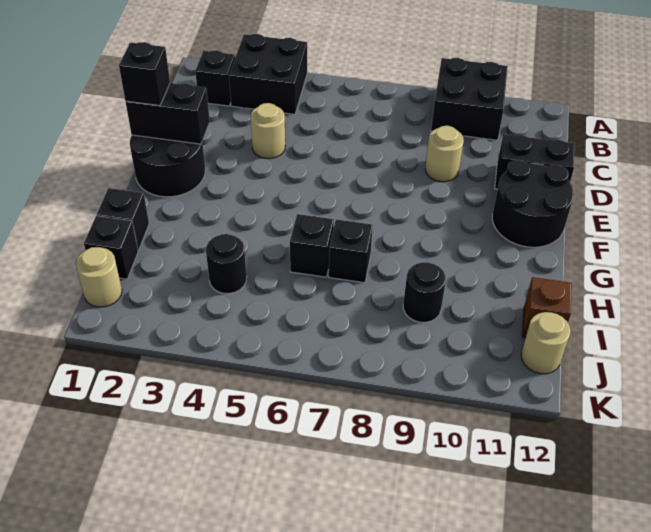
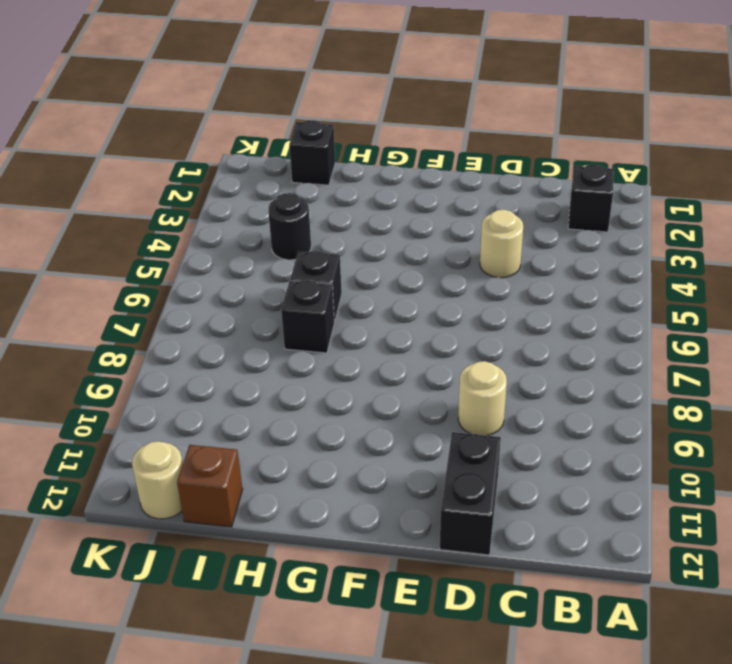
none -> black 2x2 brick [229,34,307,114]
none -> black 2x2 brick [431,58,508,140]
none -> black 2x2 round brick [130,135,205,197]

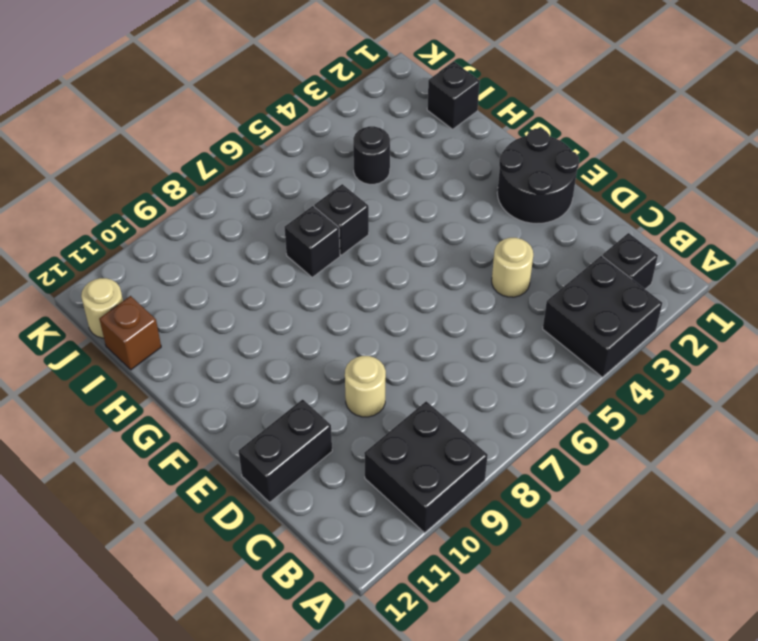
none -> black 2x2 round brick [492,160,574,247]
none -> black 1x1 brick [97,188,149,250]
none -> black 1x1 round brick [403,262,446,322]

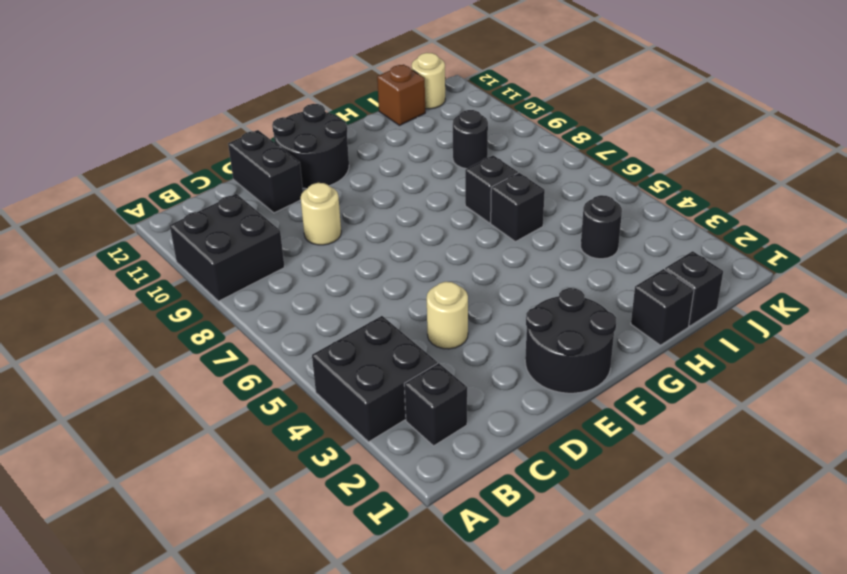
none -> tan 1x1 round brick [76,247,122,307]
none -> black 1x2 brick [126,83,210,144]
none -> black 1x1 brick [119,42,170,106]

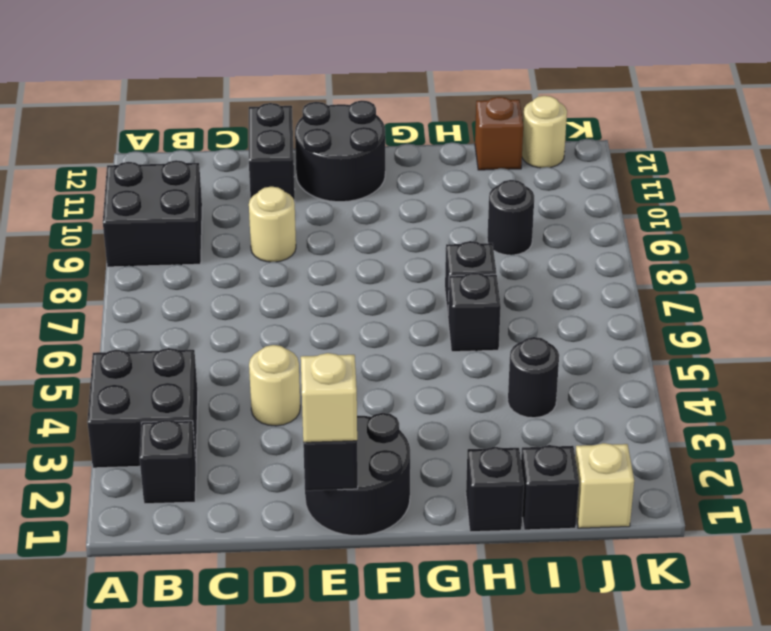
tan 1x1 brick [301,353,357,442] -> black 1x1 brick [119,42,170,106]
tan 1x1 brick [575,443,634,528] -> tan 1x1 round brick [76,247,122,307]

